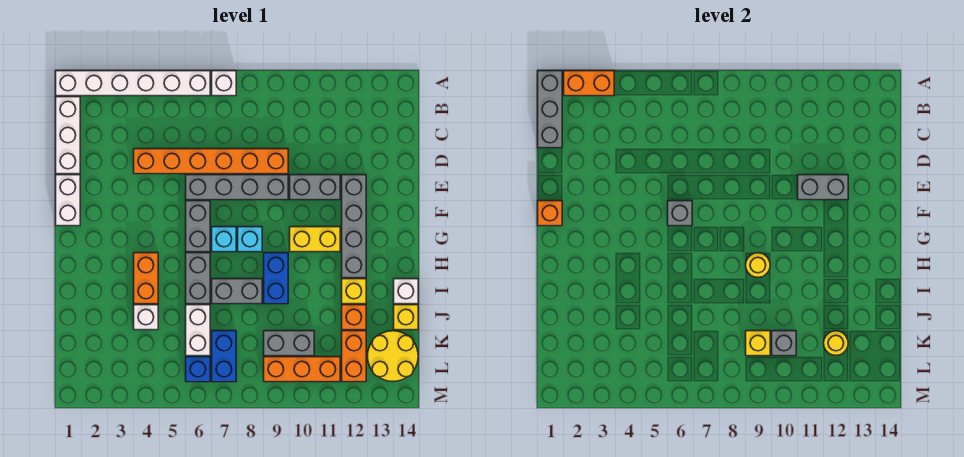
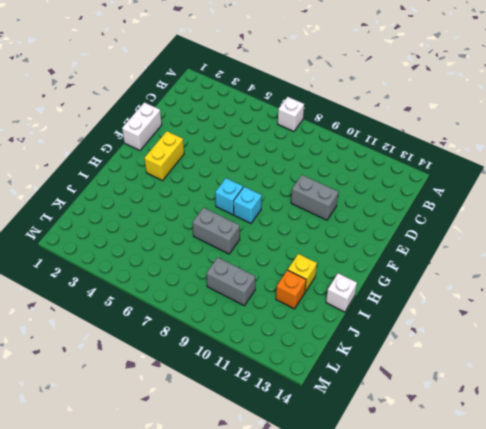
yellow 1x2 brick [144,131,184,181] -> yellow 1x2 brick turned to [290,227,340,252]
none -> white 1x6 brick [56,71,210,96]
none -> white 1x3 brick [56,97,80,174]
none -> orange 1x6 brick [134,149,288,174]
none -> grey 1x4 brick [186,175,288,200]

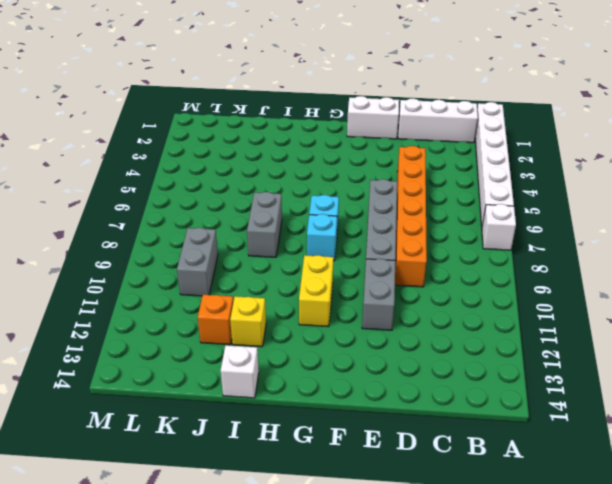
none -> grey 1x4 brick [342,175,366,278]
none -> grey 1x2 brick [186,201,210,252]
none -> orange 1x2 brick [134,253,158,304]
none -> grey 1x2 brick [186,253,210,304]

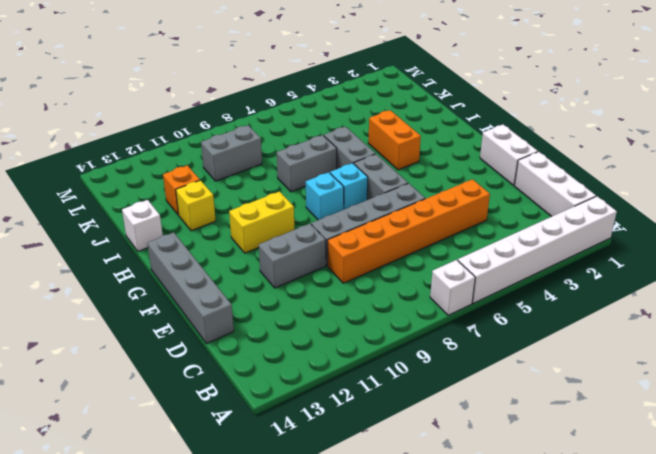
grey 1x4 brick [147,232,234,343] -> grey 1x4 brick moved to [342,175,366,278]
none -> blue 1x2 brick [264,253,288,304]
none -> white 1x1 brick [134,305,158,330]
none -> white 1x2 brick [186,305,210,356]
none -> yellow 1x1 brick [394,305,418,330]

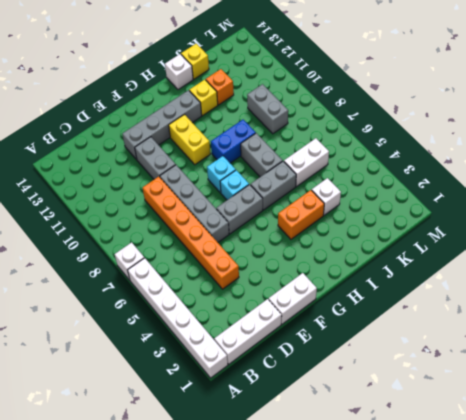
none -> blue 1x2 brick [212,331,236,382]
none -> orange 1x2 brick [342,331,366,382]
none -> yellow 2x2 round brick [368,331,418,381]
none -> blue 1x1 brick [186,357,210,382]

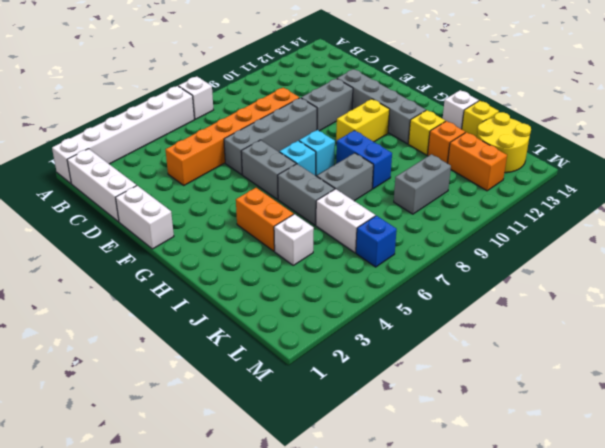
none -> blue 1x2 brick [212,331,236,382]
none -> orange 1x3 brick [264,357,340,382]
none -> grey 1x3 brick [538,71,562,148]
none -> orange 1x2 brick [564,71,614,96]

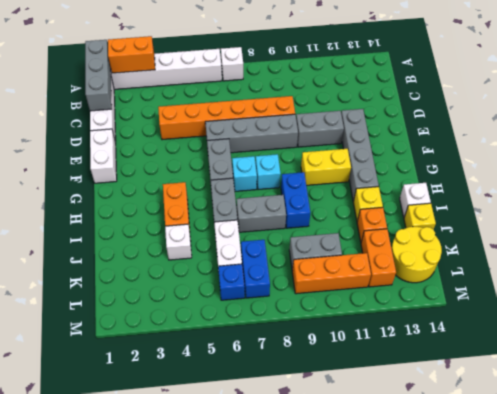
none -> grey 1x2 brick [798,175,848,200]
none -> orange 1x1 brick [538,201,562,226]
none -> grey 1x1 brick [668,201,692,226]
none -> yellow 1x1 round brick [746,253,770,277]

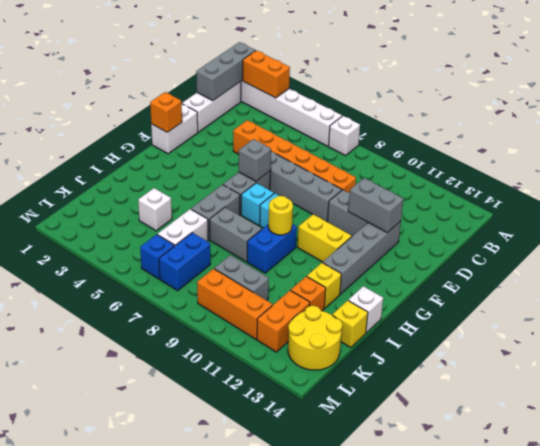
none -> orange 1x2 brick [134,253,158,304]
none -> yellow 1x1 brick [746,331,770,356]
none -> grey 1x1 brick [772,331,796,356]
none -> yellow 1x1 round brick [824,331,848,355]

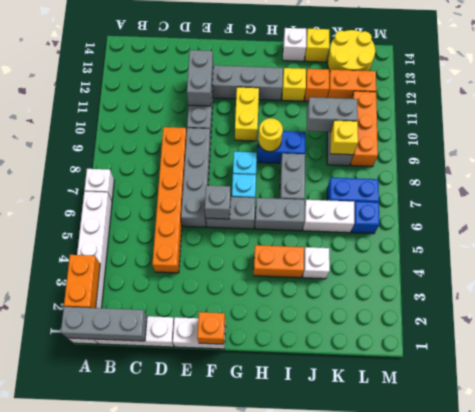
grey 1x2 brick [307,97,358,132] -> grey 1x1 brick [772,331,796,356]
none -> yellow 1x1 round brick [824,331,848,355]

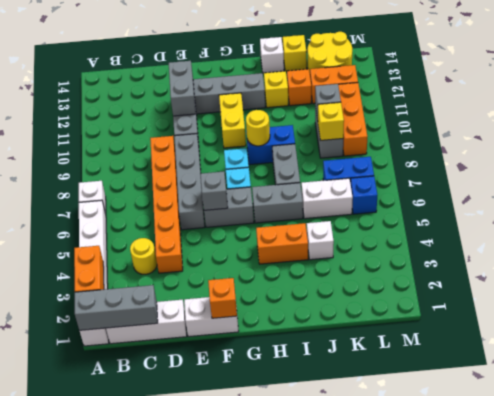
yellow 1x1 round brick [130,238,157,274] -> yellow 1x1 round brick moved to [824,331,848,355]

